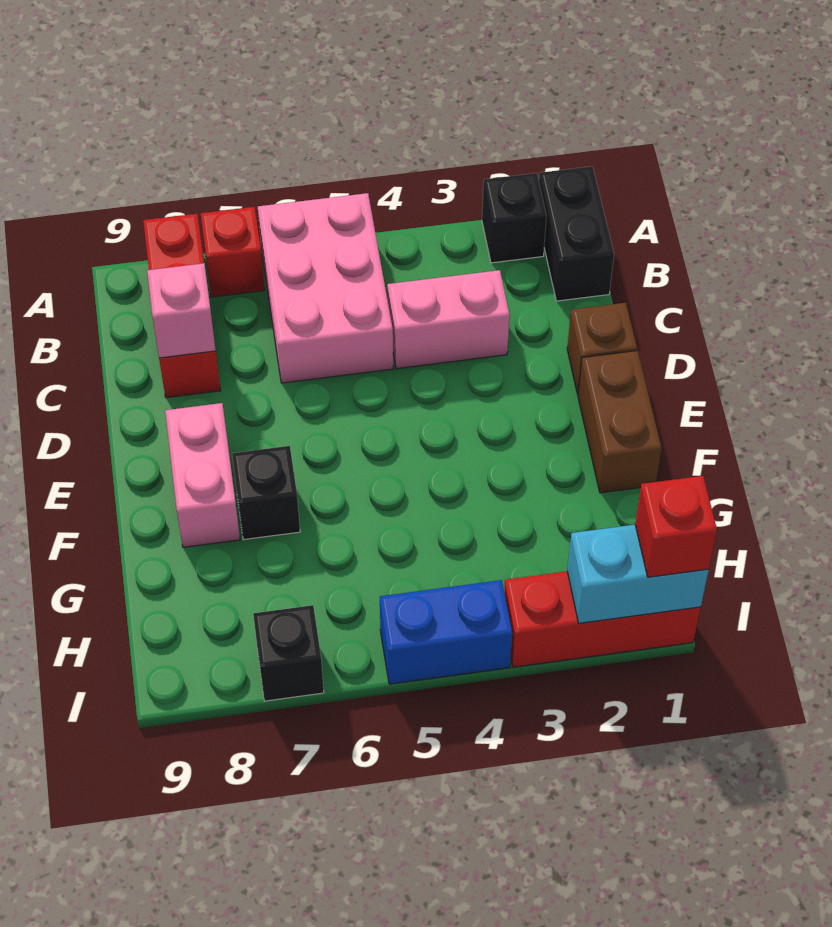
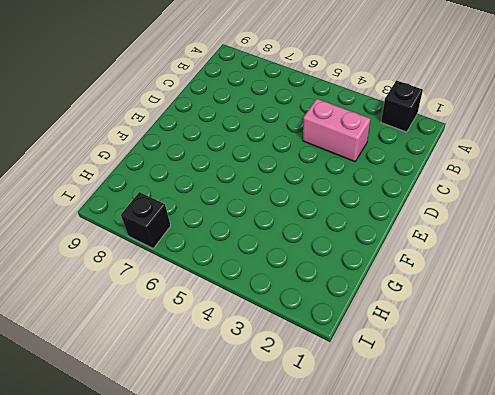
none -> black 1x2 brick [539,166,614,301]
none -> pink 2x3 brick [258,193,393,383]
none -> red 1x1 brick [201,207,265,297]

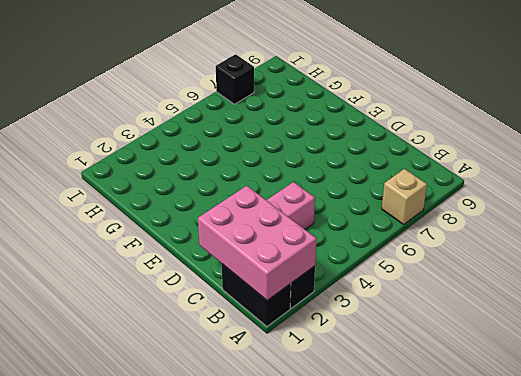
pink 2x3 brick [198,186,316,300] -> pink 2x3 brick moved to [258,193,393,383]
tan 1x1 brick [382,169,427,224] -> red 1x1 brick [201,207,265,297]
none -> red 1x3 brick [143,214,221,398]
none -> brown 1x1 brick [567,303,637,394]
none -> brown 1x2 brick [578,351,662,493]

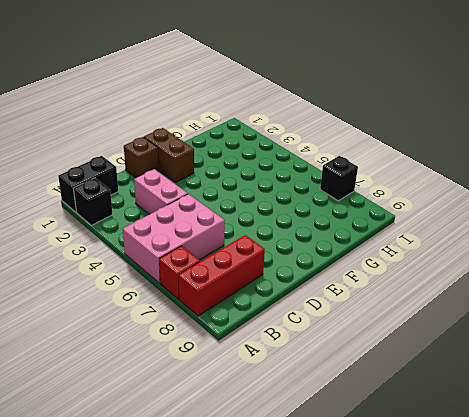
brown 1x2 brick [144,128,194,182] -> brown 1x2 brick turned to [578,351,662,493]
none -> pink 1x2 brick [165,403,240,547]
none -> black 1x1 brick [232,446,300,540]
none -> red 1x3 brick [504,571,701,667]

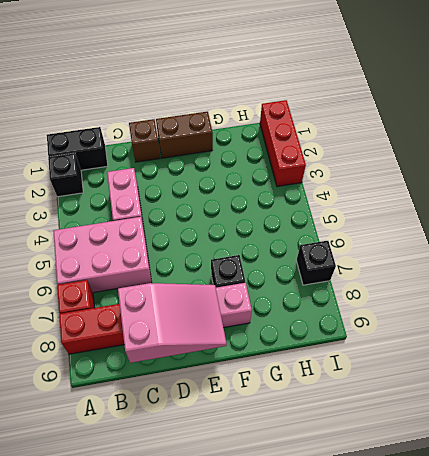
pink 2x3 slope [118,283,227,363] -> pink 1x1 brick [147,263,216,358]
none -> blue 1x2 brick [380,580,512,684]
none -> cyan 1x2 brick [567,525,709,623]
none -> red 1x1 brick [635,476,717,577]

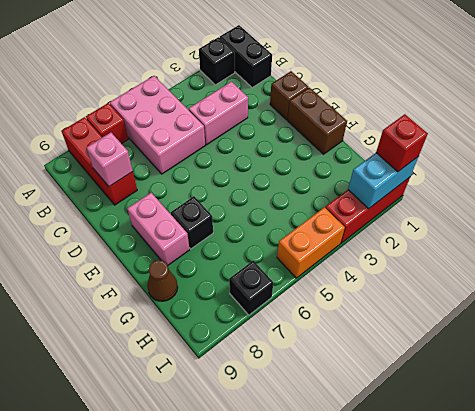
brown 1x1 cone [147,260,178,301] -> none
orange 1x2 brick [277,207,345,278] -> blue 1x2 brick [380,580,512,684]

